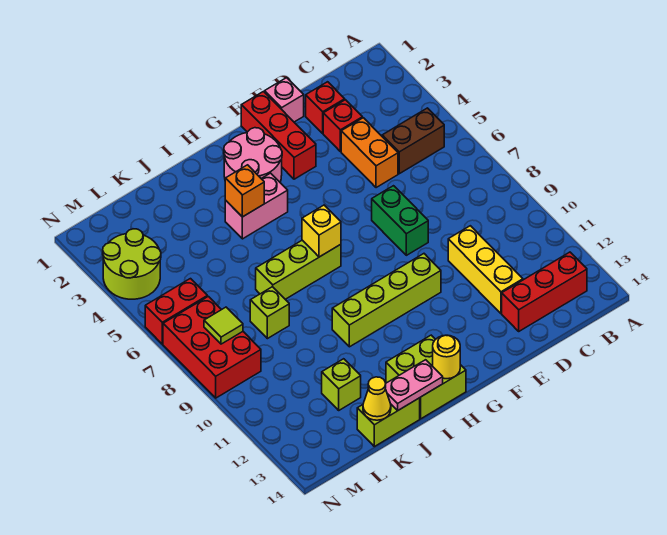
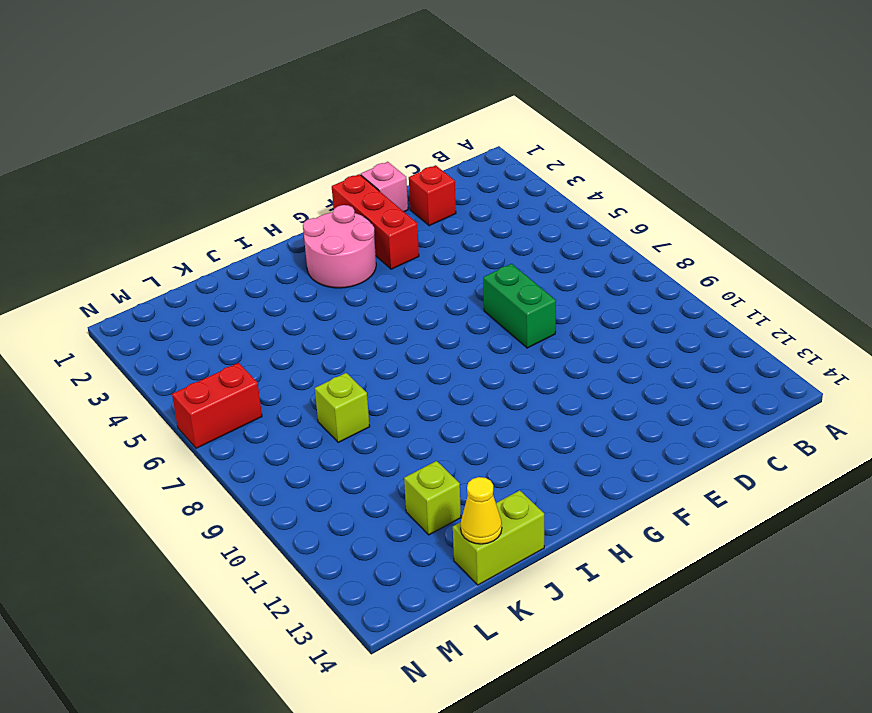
none -> brown 1x2 brick [382,108,444,174]
none -> red 1x3 brick [502,252,587,331]
none -> red 1x1 brick [323,100,362,152]

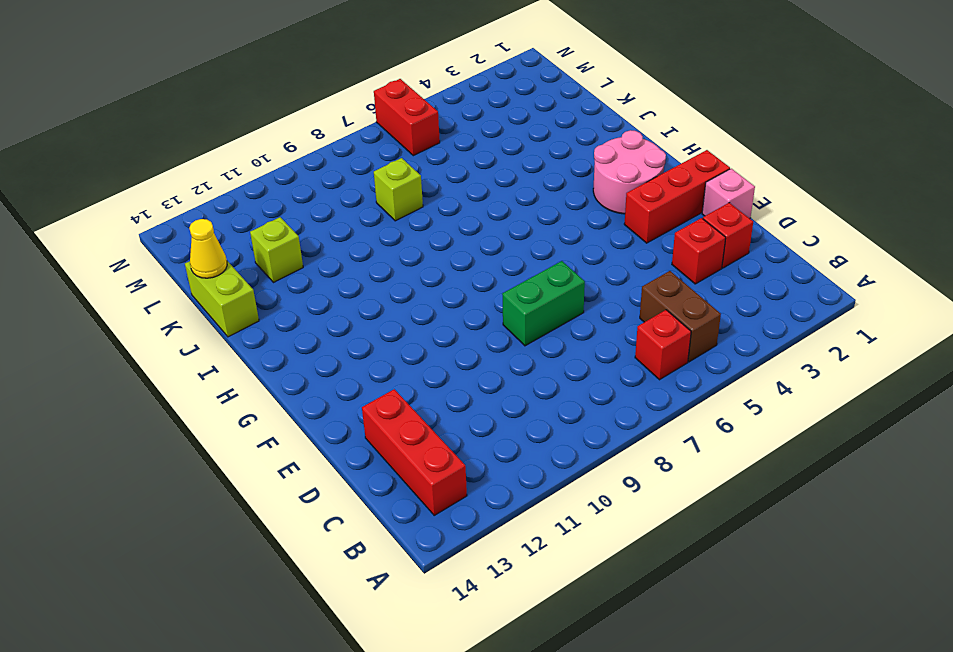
red 1x1 brick [635,310,691,380] -> none
none -> orange 1x2 brick [341,118,398,188]
none -> yellow 1x3 brick [448,226,523,313]
none -> lime 1x4 brick [332,254,441,347]

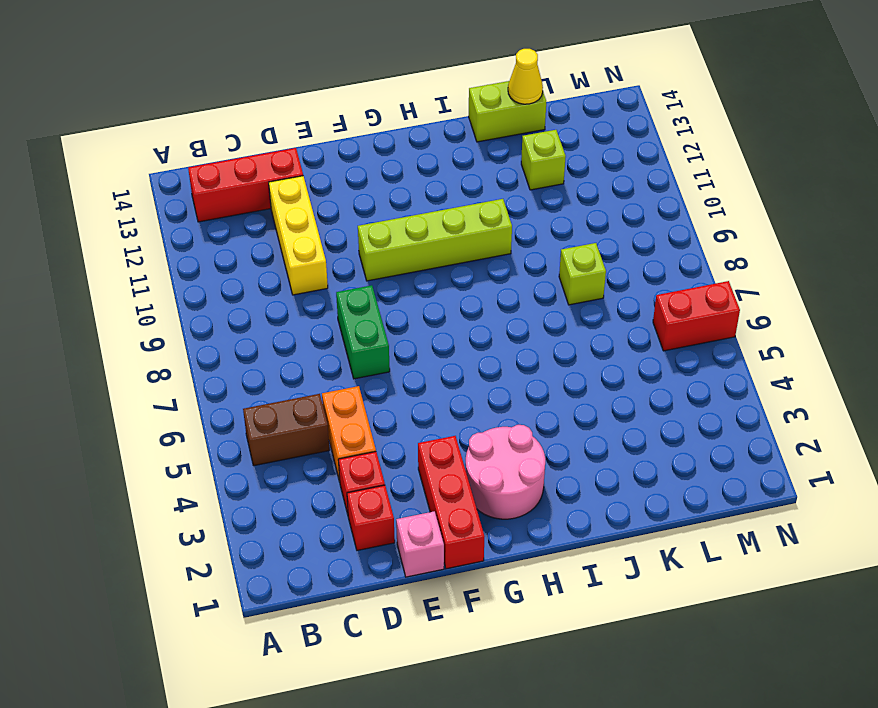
none -> pink 1x2 brick [225,173,288,239]
none -> lime 1x3 brick [256,240,341,299]
none -> lime 2x2 brick [386,335,466,419]

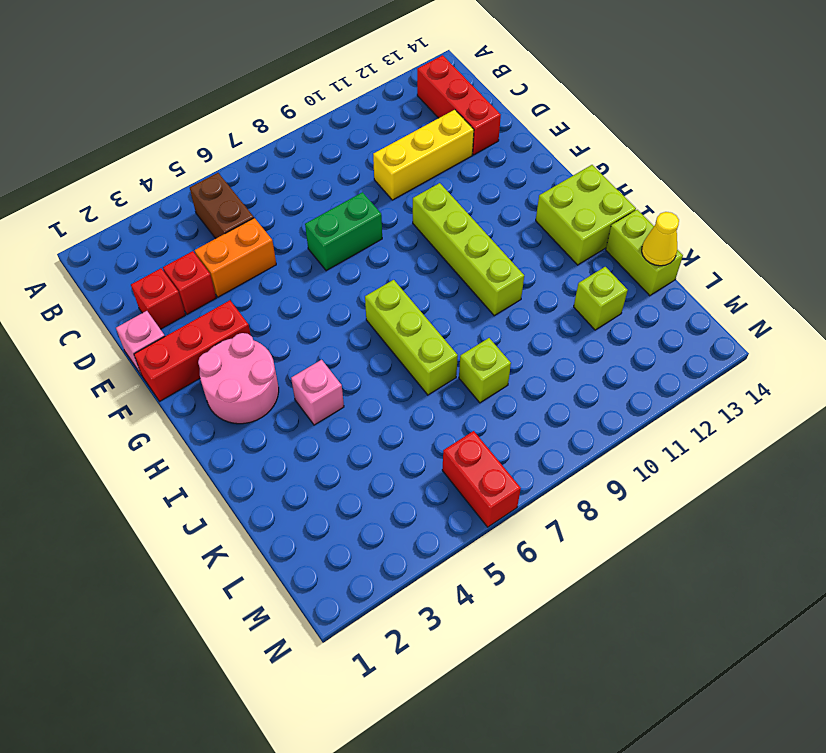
pink 1x1 brick [291,360,344,425] -> pink 1x2 brick [225,173,288,239]
none -> lime 2x2 round brick [103,229,161,299]
none -> red 2x3 brick [163,296,261,398]
none -> yellow 1x1 brick [302,205,341,257]

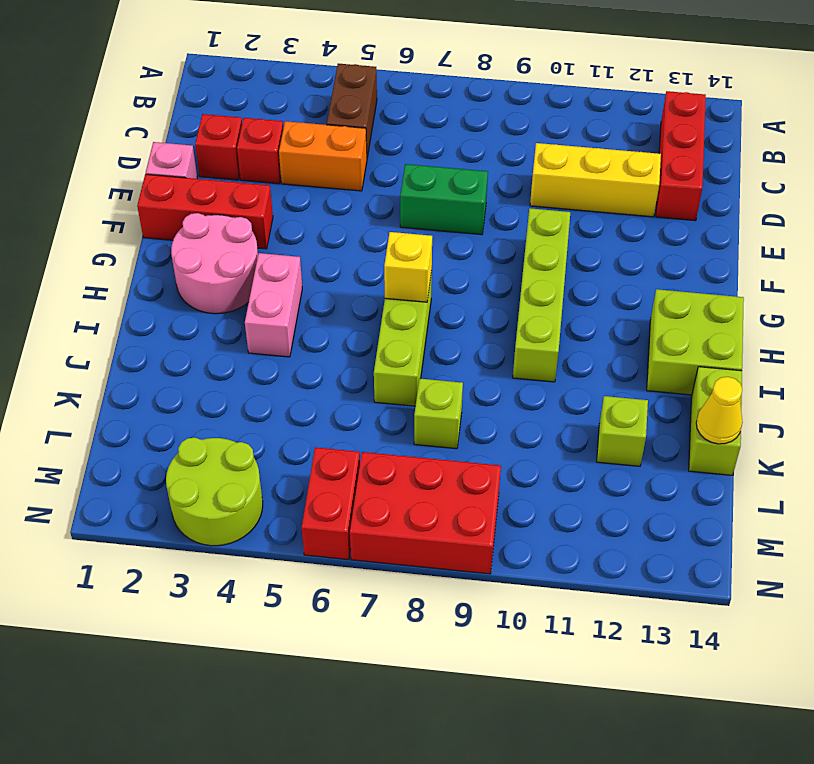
none -> yellow 1x1 round brick [433,335,460,379]
none -> orange 1x1 brick [225,165,264,217]
none -> pink 1x2 plate [385,360,443,410]

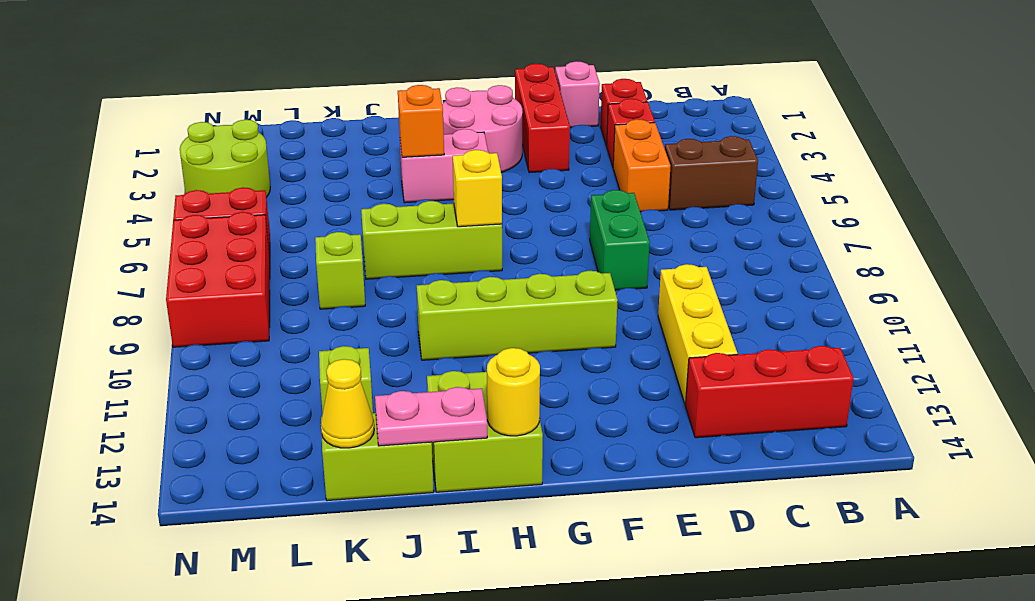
none -> lime 1x1 tile [204,307,243,344]

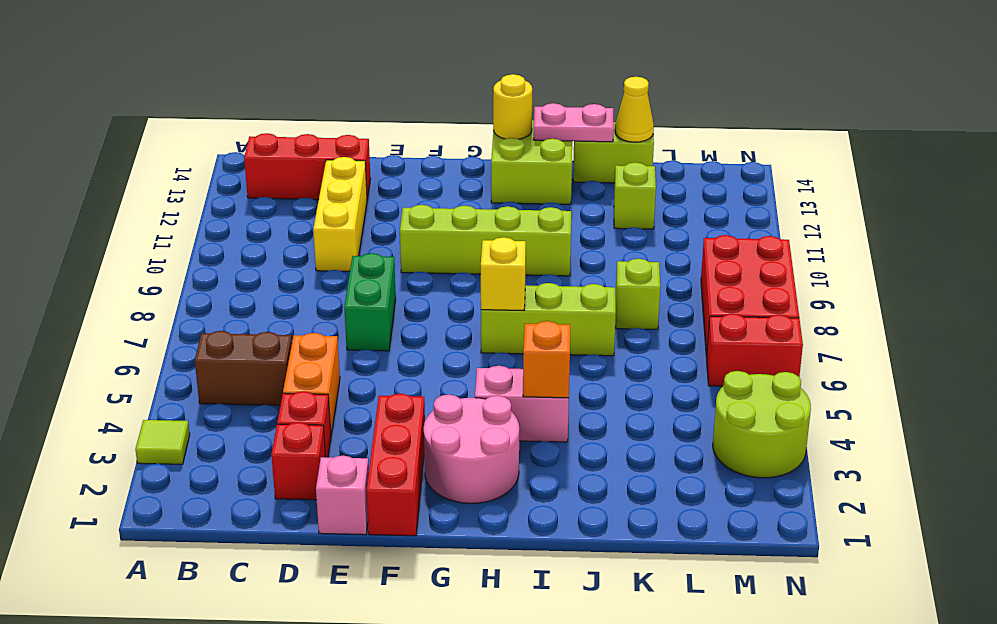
lime 1x1 tile [135,420,190,464] -> lime 1x1 tile moved to [204,307,243,344]

